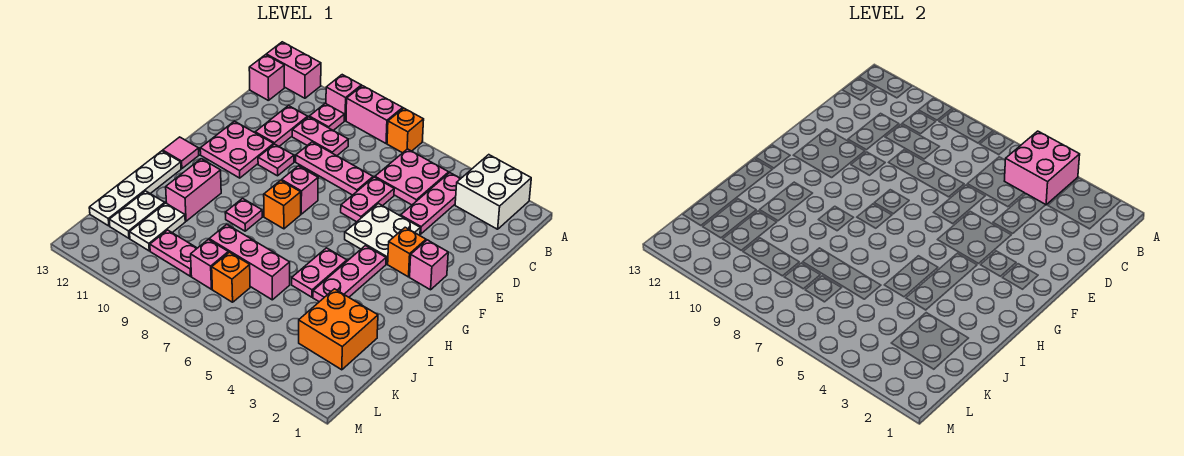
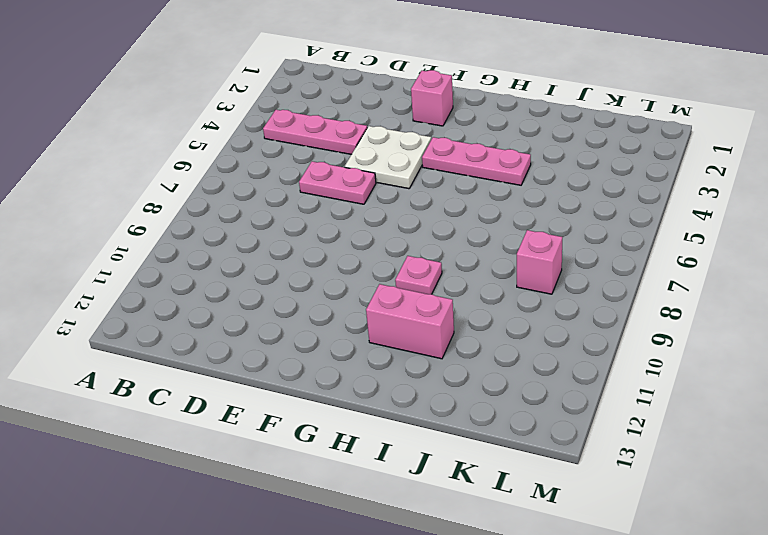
none -> white 2x2 brick [455,155,531,229]
none -> orange 1x1 brick [387,108,424,153]
none -> pink 1x2 brick [346,86,403,143]
none -> pink 1x1 brick [326,75,361,121]

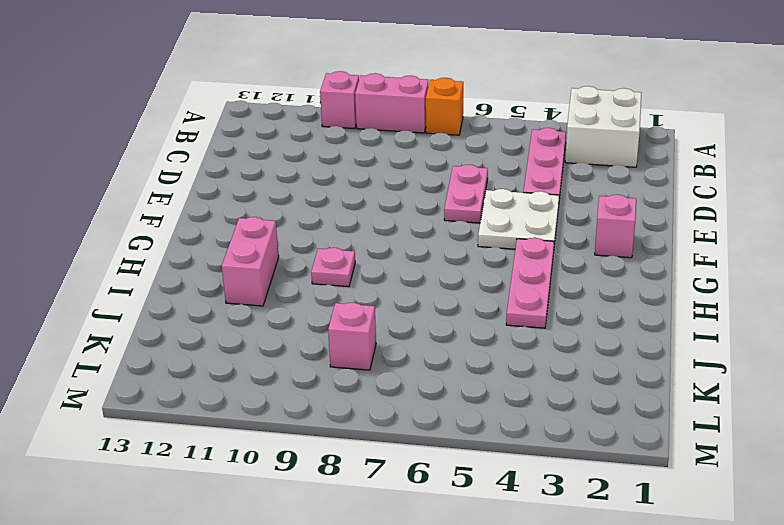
none -> pink 1x2 brick [266,42,321,98]
none -> pink 2x2 plate [375,149,449,205]
none -> pink 1x1 plate [309,103,345,131]
none -> pink 1x1 brick [249,55,284,101]

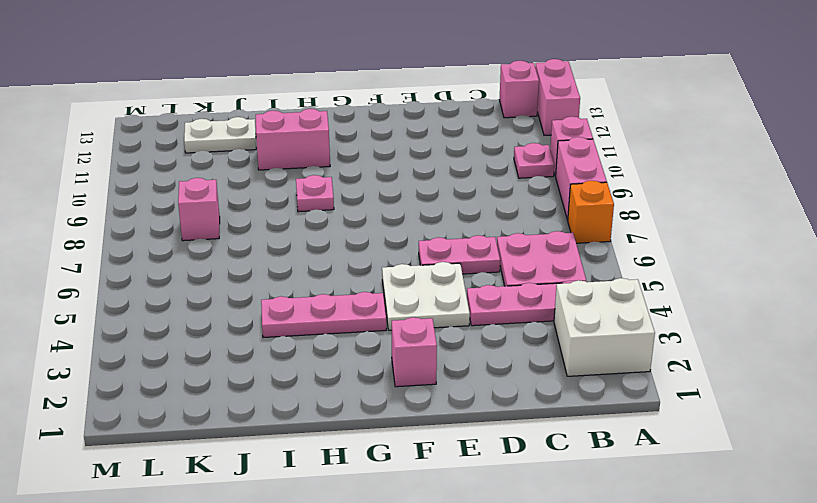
none -> pink 1x2 plate [292,117,348,156]
none -> pink 1x2 plate [255,105,308,146]
none -> pink 1x3 plate [296,142,373,195]
none -> pink 1x1 plate [258,144,294,176]

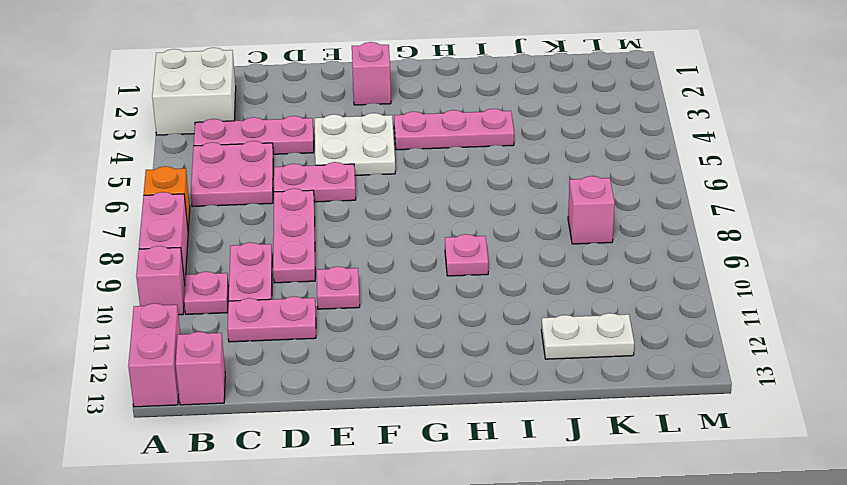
none -> pink 2x2 plate [200,121,274,178]
none -> orange 1x1 brick [388,227,426,277]
none -> pink 1x1 brick [282,166,318,214]
none -> orange 1x1 brick [264,180,301,229]

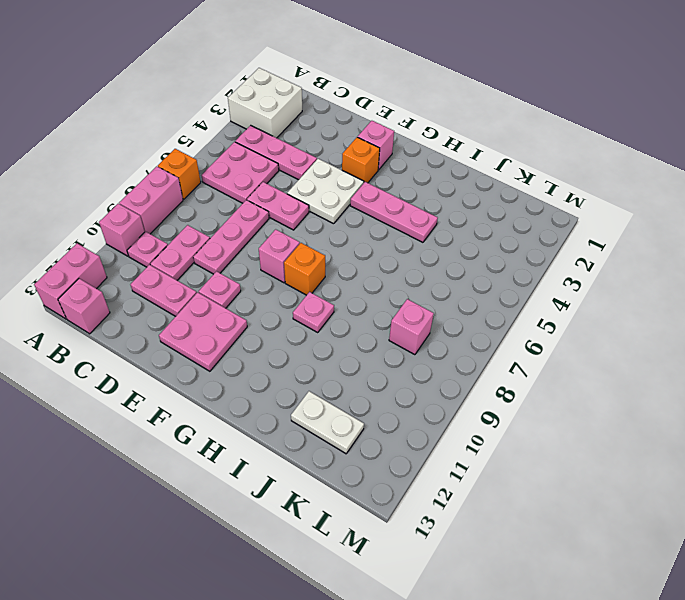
none -> pink 1x1 tile [163,137,199,168]
none -> pink 1x2 plate [292,248,347,297]
none -> pink 1x2 brick [166,159,221,221]
none -> white 1x4 plate [89,151,181,226]

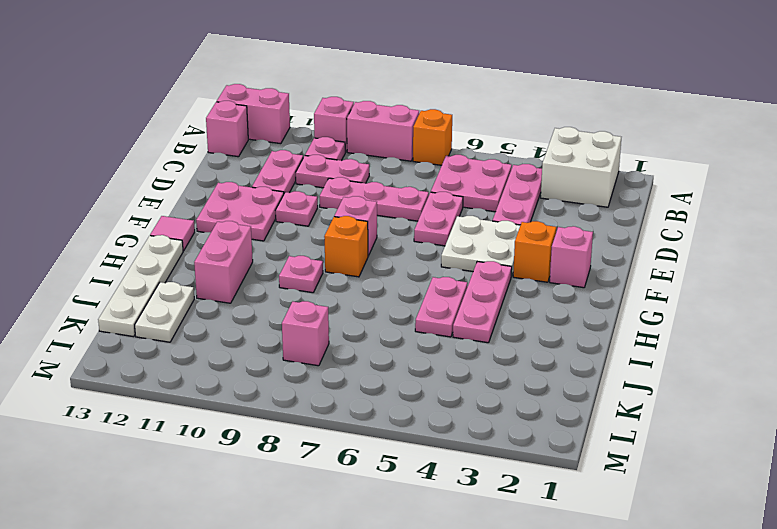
none -> orange 2x2 brick [299,289,378,370]
none -> pink 1x3 brick [209,224,290,300]
none -> white 1x2 plate [130,203,185,251]
none -> orange 1x1 brick [212,252,250,302]

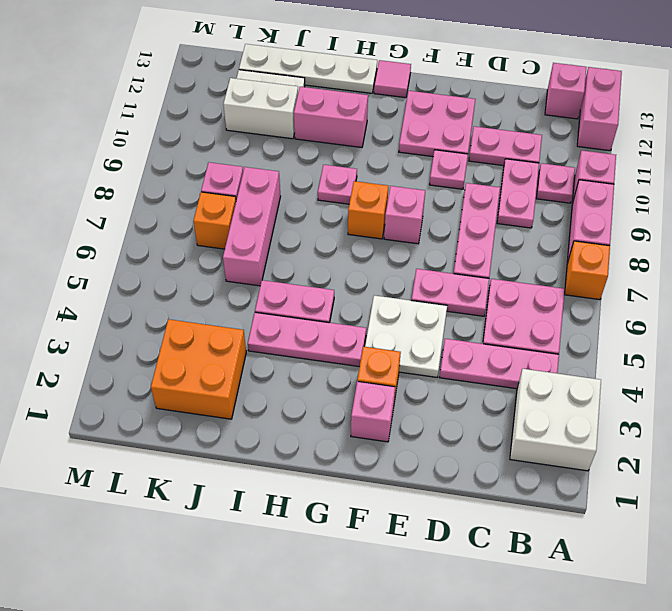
white 1x2 brick [223,78,298,139] -> white 1x2 plate [130,203,185,251]
none -> pink 1x2 plate [150,230,197,276]
none -> pink 2x2 brick [1005,131,1080,205]

